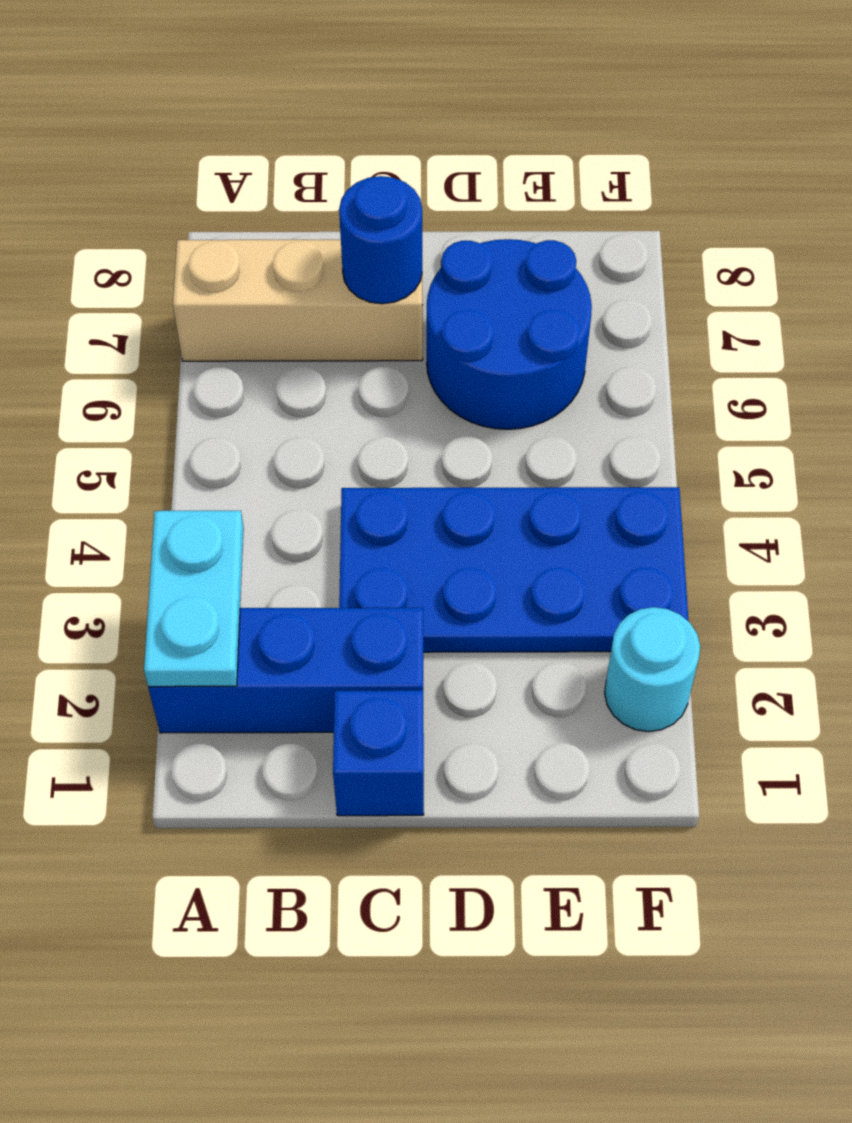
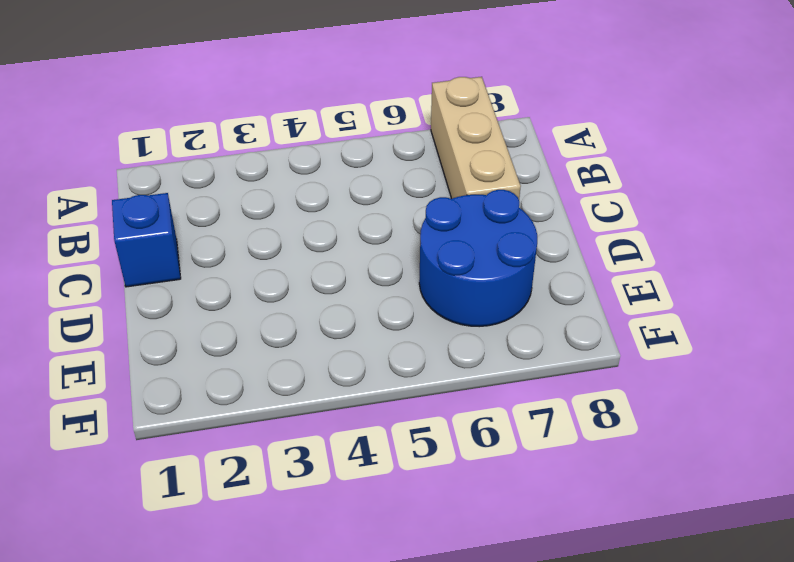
none -> blue 1x3 brick [148,608,423,733]
none -> blue 2x4 plate [339,487,688,652]

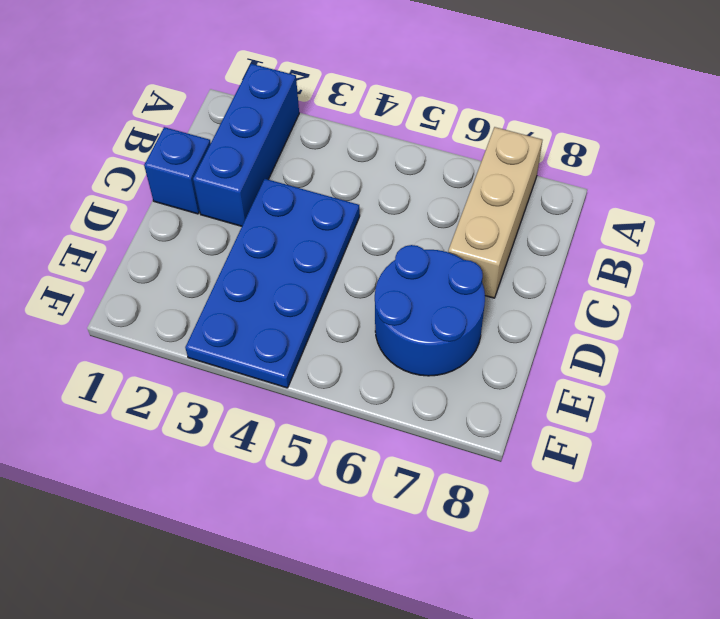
none -> cyan 1x1 round brick [605,607,700,732]
none -> cyan 1x2 plate [144,511,244,687]

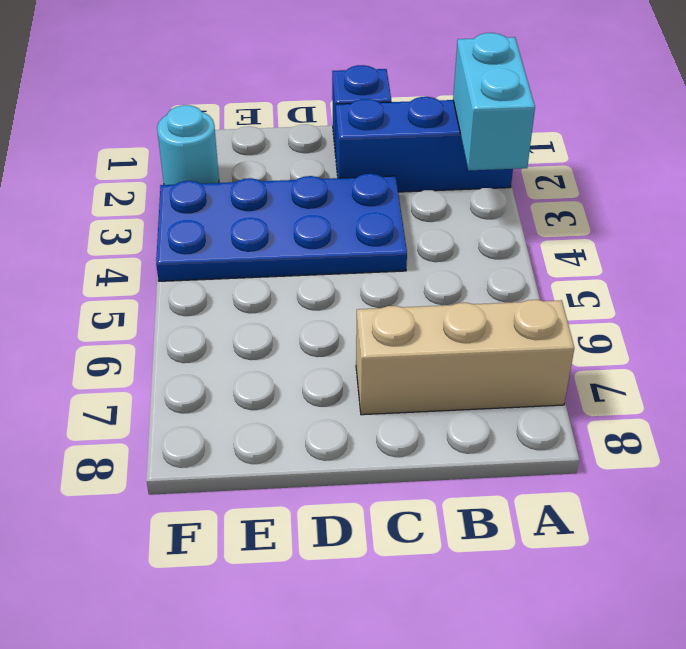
cyan 1x2 brick [453,33,535,171] -> cyan 1x2 plate [144,511,244,687]
none -> blue 2x2 round brick [427,239,592,429]
none -> blue 1x1 round brick [339,176,422,304]

